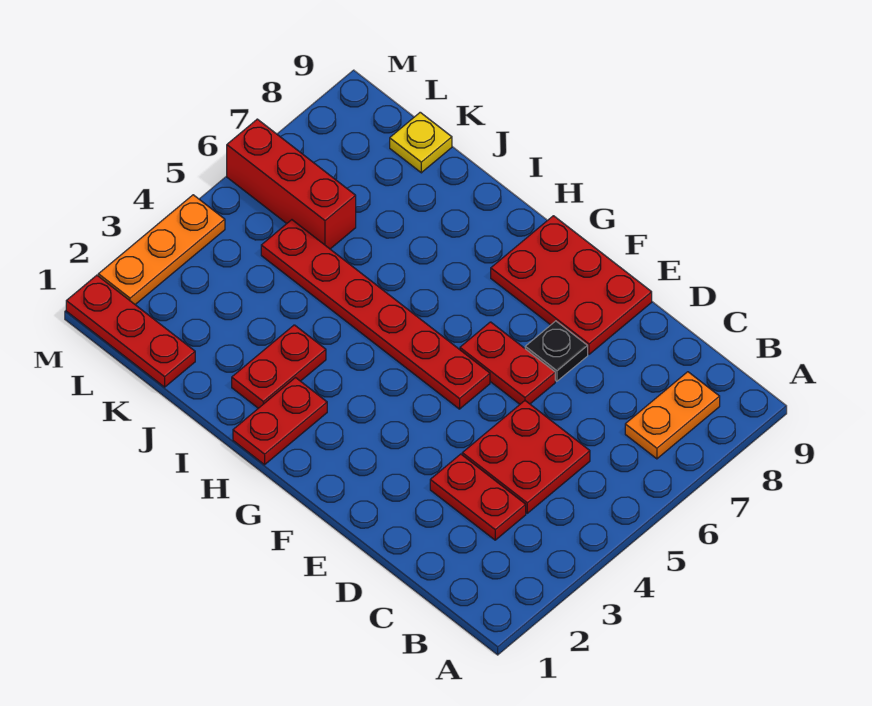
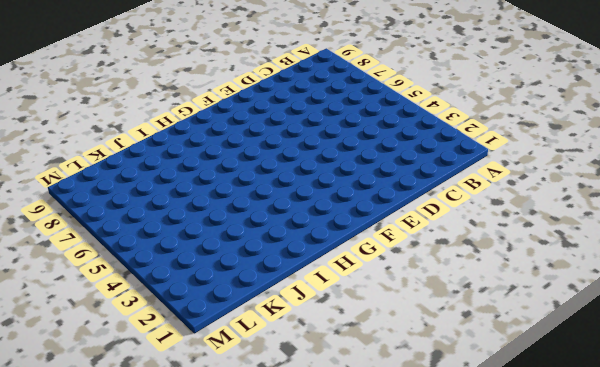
none -> orange 1x2 plate [625,372,720,459]
none -> red 1x2 plate [430,454,526,540]
none -> red 2x2 plate [462,401,590,513]

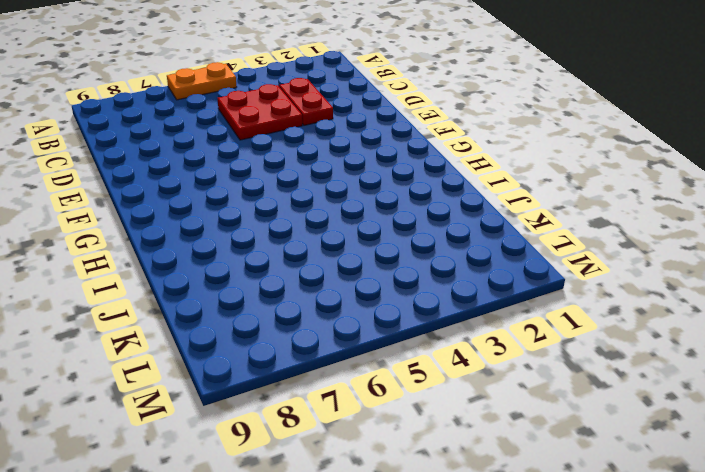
orange 1x2 plate [167,62,237,100] -> orange 1x2 plate moved to [625,372,720,459]
none -> red 1x2 plate [460,322,555,404]
none -> black 1x1 plate [525,321,588,381]
none -> red 2x3 plate [491,216,652,354]

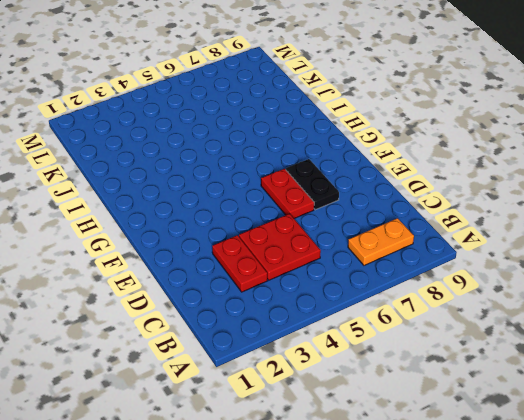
black 1x2 plate [286,159,339,210] -> black 1x1 plate [525,321,588,381]
none -> red 2x3 plate [491,216,652,354]
none -> red 1x6 plate [261,220,490,409]
none -> red 1x2 plate [233,378,327,465]

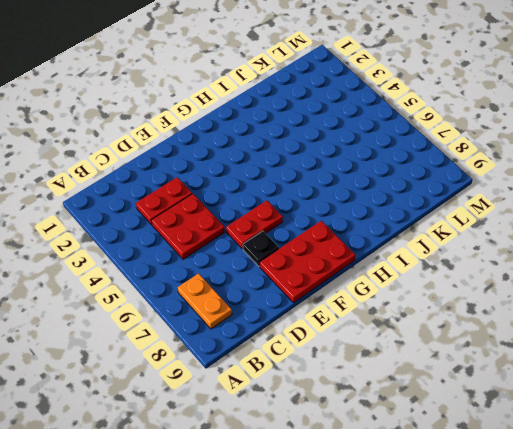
none -> red 1x6 plate [261,220,490,409]
none -> red 1x2 plate [233,378,327,465]
none -> red 1x2 plate [232,325,326,408]

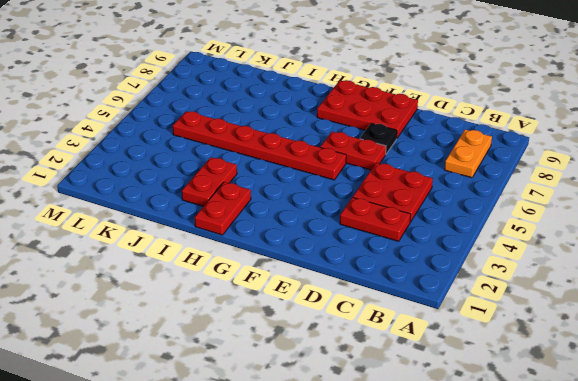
none -> red 1x3 plate [66,275,195,387]
none -> red 1x3 brick [227,119,356,249]
none -> yellow 1x1 plate [390,112,452,173]

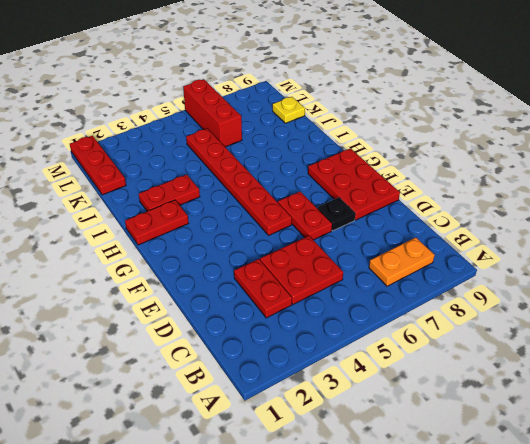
none -> orange 1x3 plate [98,195,225,305]

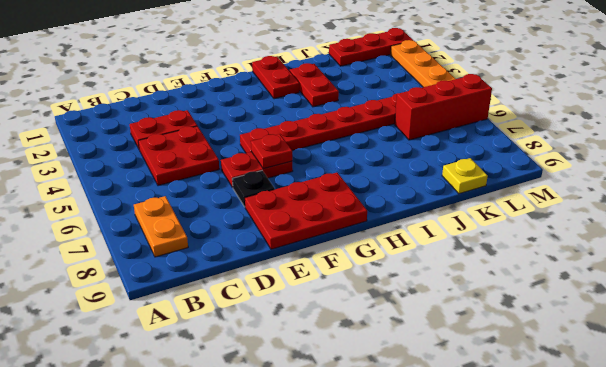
red 1x1 plate [251,134,292,169] -> none

